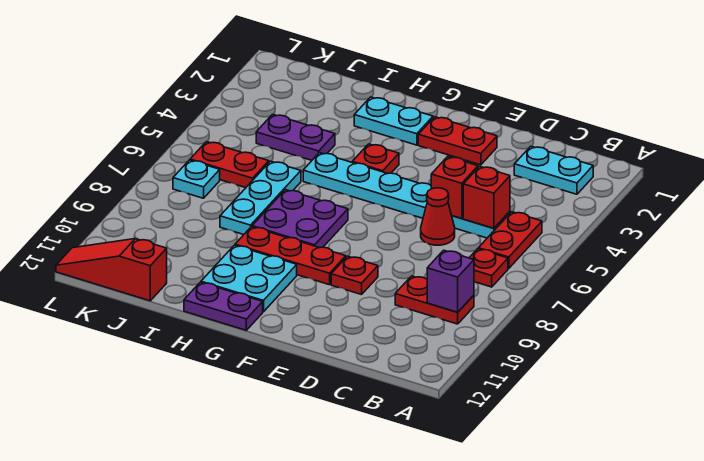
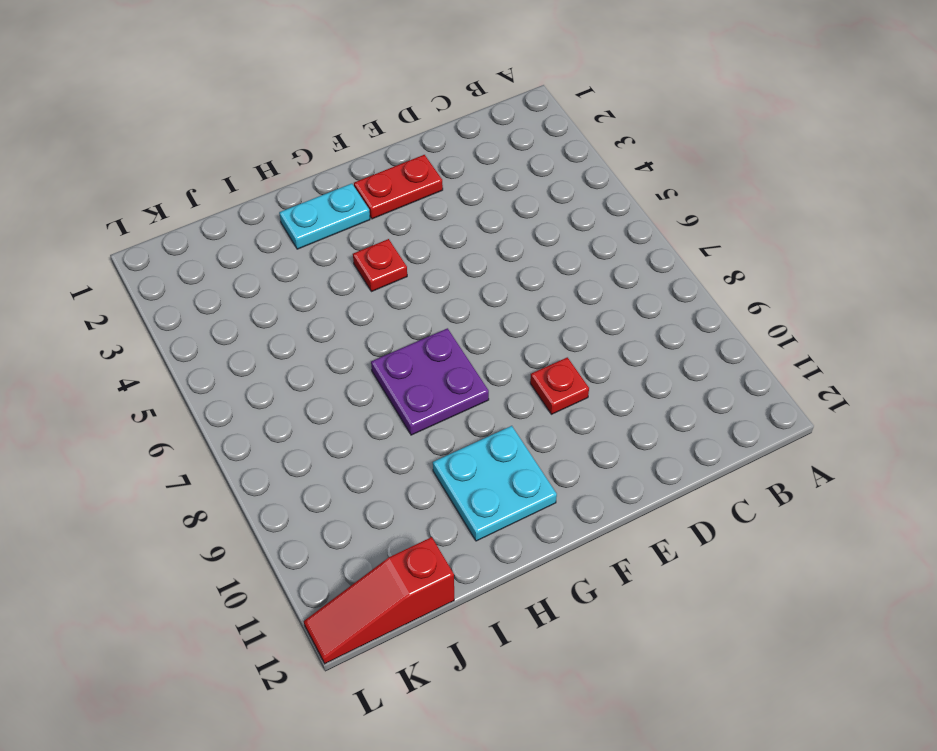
none -> cyan 1x2 plate [514,146,593,194]
none -> red 1x2 plate [478,212,542,269]
none -> red 1x1 plate [469,249,508,287]

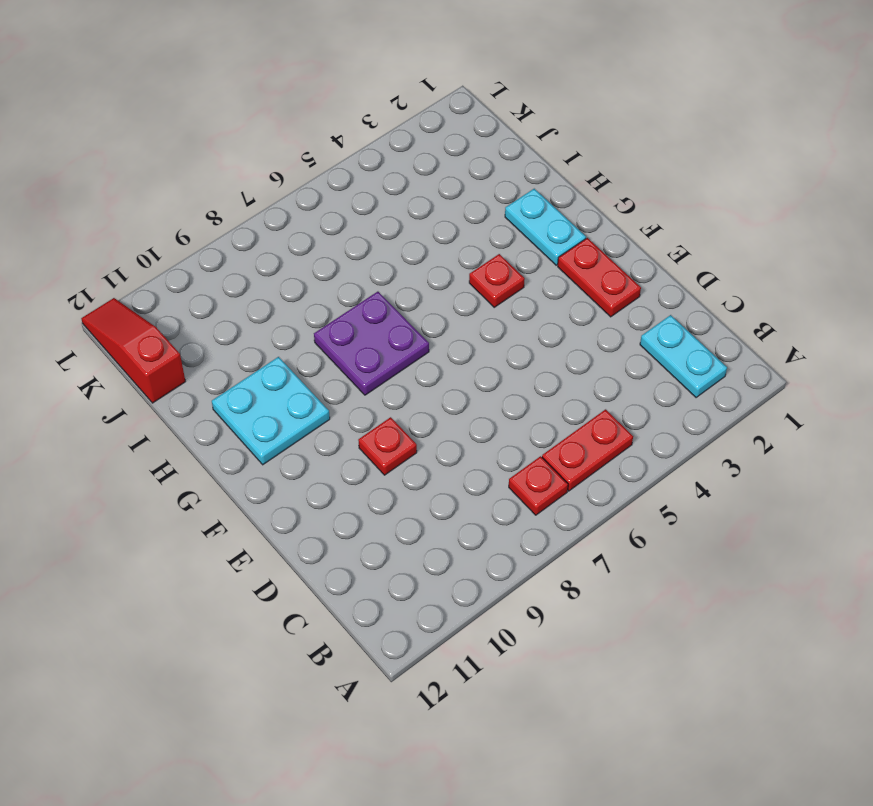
none -> red 1x2 plate [395,276,474,324]
none -> cyan 1x6 plate [303,153,510,238]
none -> red 1x1 cone [421,188,455,245]

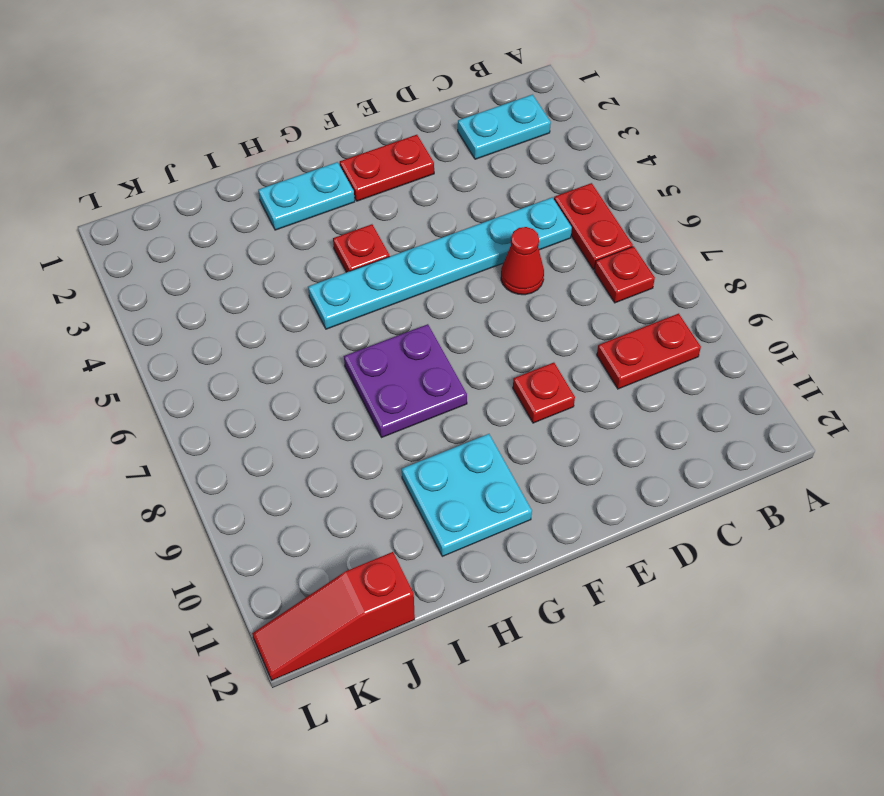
none -> red 1x3 plate [235,227,346,285]
none -> purple 1x2 plate [184,282,263,330]
none -> purple 1x2 plate [256,114,335,160]

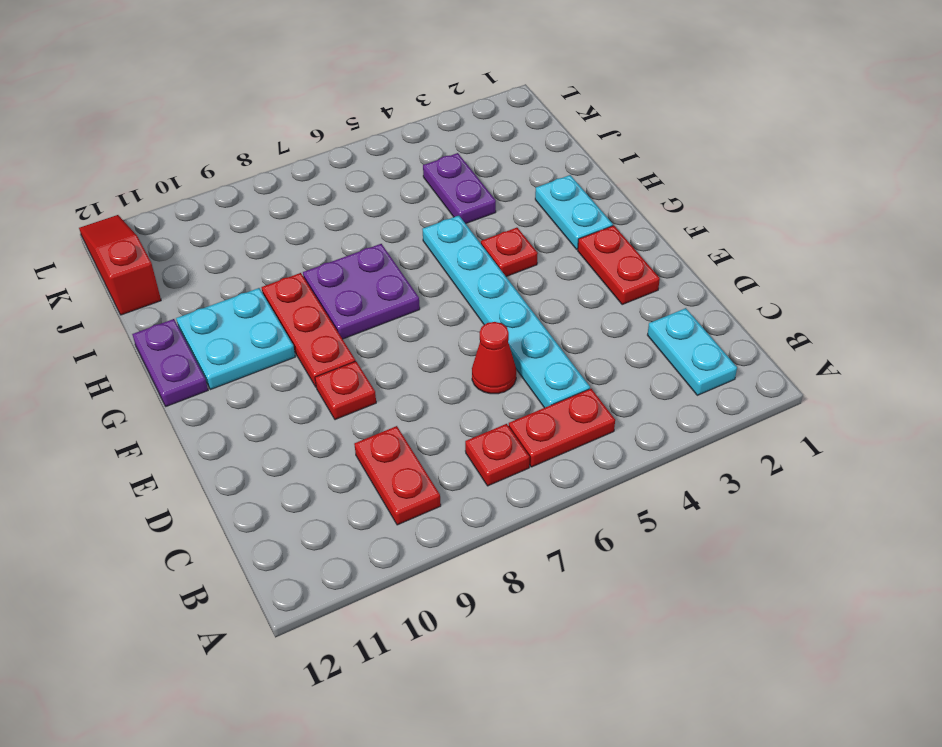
none -> cyan 1x3 plate [220,161,301,235]
none -> red 1x2 plate [190,142,269,188]
none -> cyan 1x1 plate [173,160,220,198]

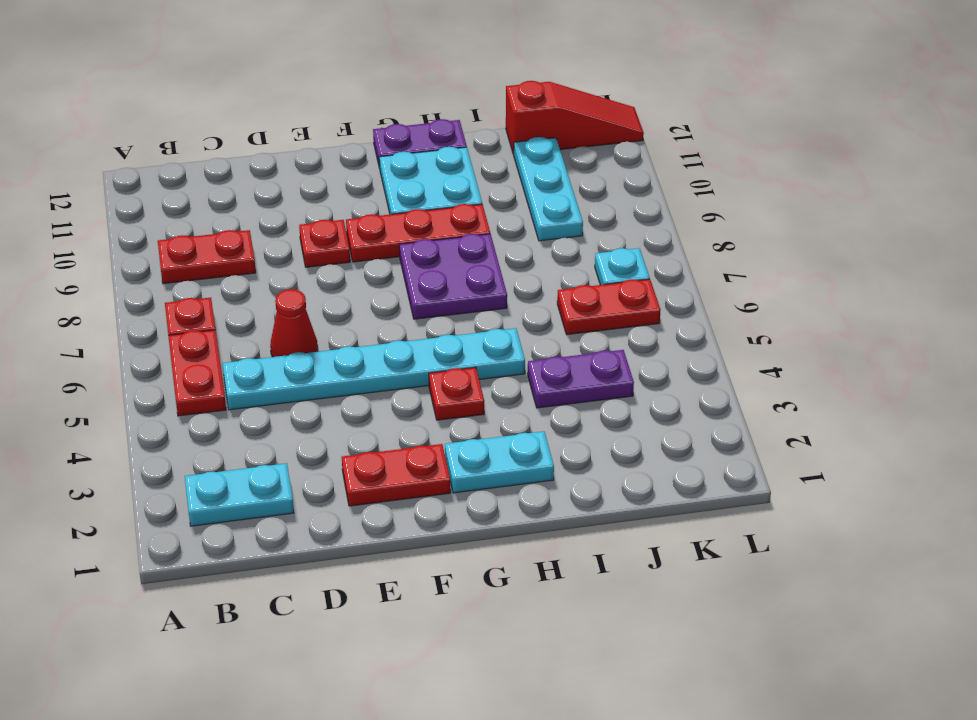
cyan 1x3 plate [514,137,583,241] -> cyan 1x3 plate moved to [220,161,301,235]
none -> purple 1x1 brick [427,250,474,312]
none -> red 1x1 brick [463,166,510,228]
none -> red 1x1 brick [431,157,478,218]

